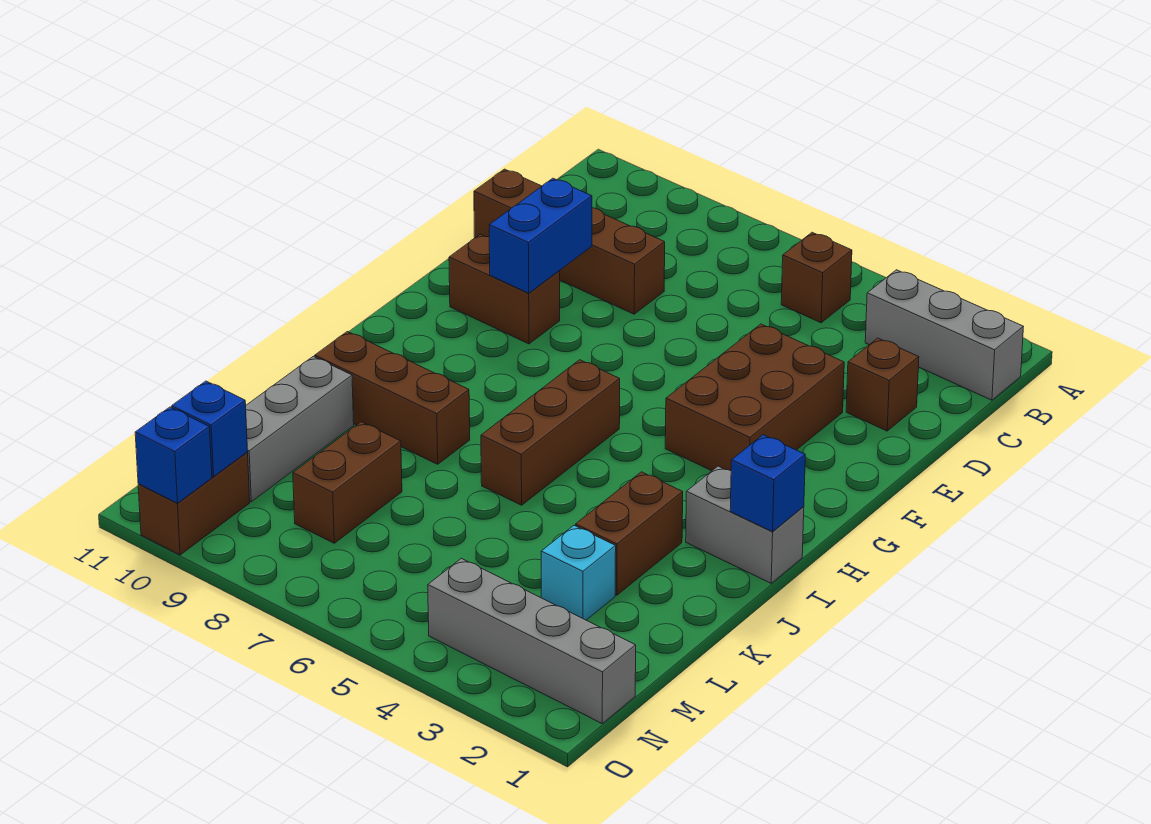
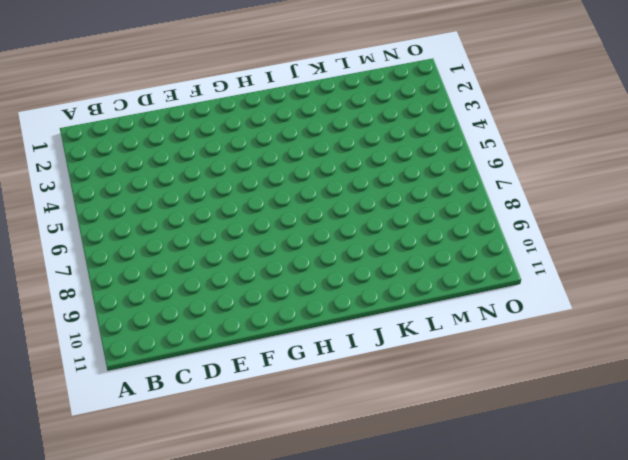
none -> grey 1x3 brick [865,270,1023,400]
none -> brown 1x1 brick [781,232,852,323]
none -> brown 1x1 brick [846,338,919,431]

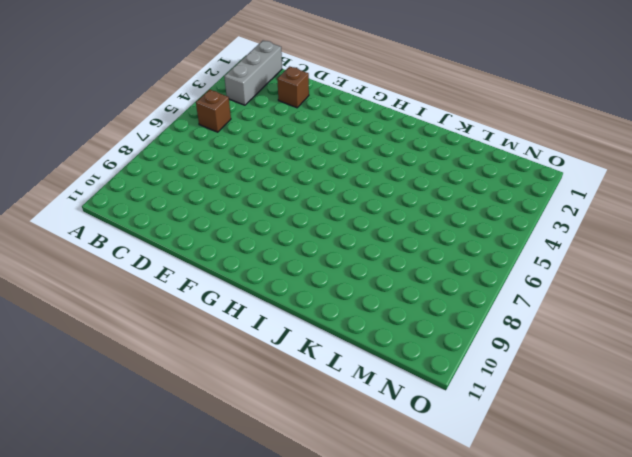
none -> brown 1x4 brick [474,169,665,314]
none -> brown 2x3 brick [665,324,844,471]
none -> brown 1x2 brick [449,234,560,344]

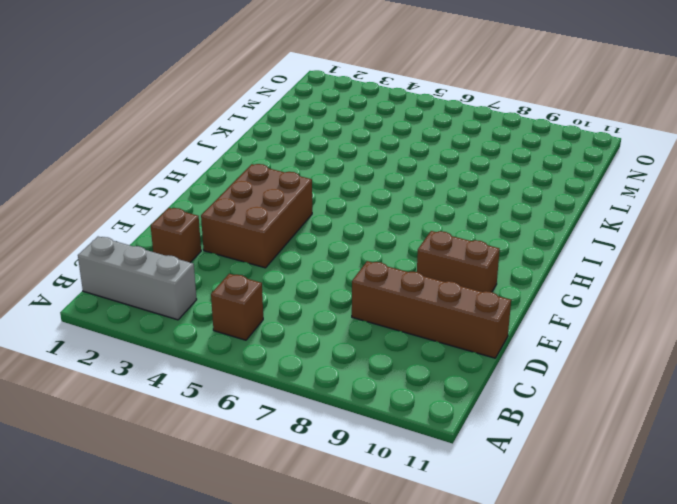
none -> brown 1x3 brick [481,360,620,505]
none -> grey 1x2 brick [686,466,804,583]
none -> brown 1x2 brick [576,472,683,595]

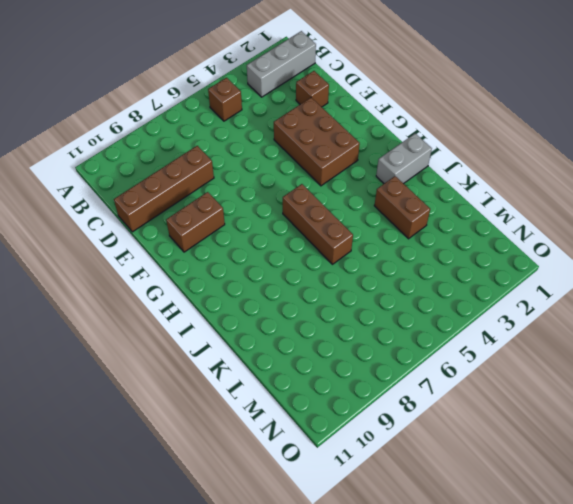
none -> brown 1x3 brick [315,331,470,464]
none -> grey 1x3 brick [246,356,354,502]
none -> cyan 1x1 brick [541,526,616,620]

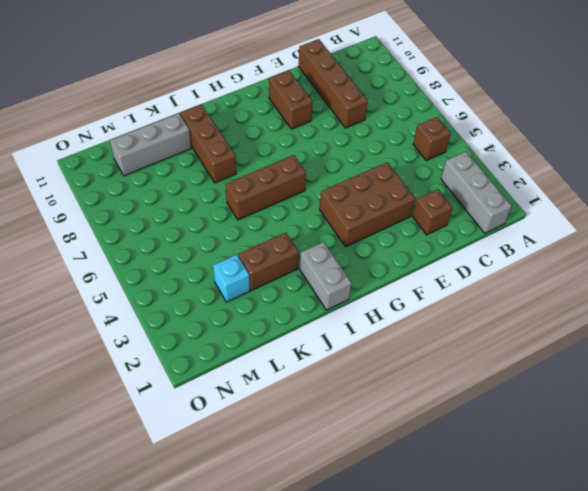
none -> brown 1x2 brick [293,422,402,543]
none -> grey 1x4 brick [428,558,636,723]
none -> brown 1x2 brick [138,453,250,555]

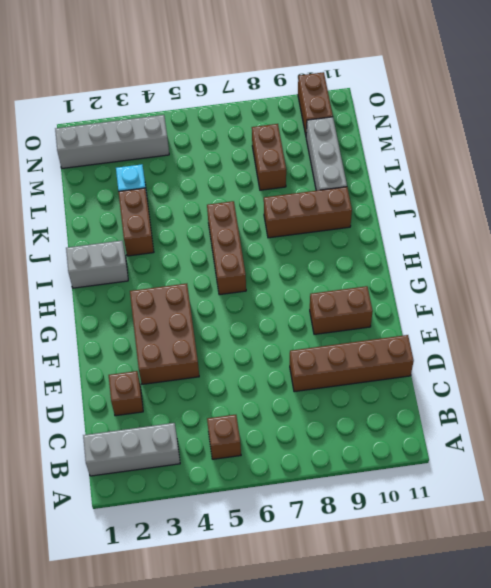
none -> blue 1x2 brick [489,178,592,293]
none -> blue 1x1 brick [730,435,805,532]
none -> blue 1x1 brick [172,381,248,477]

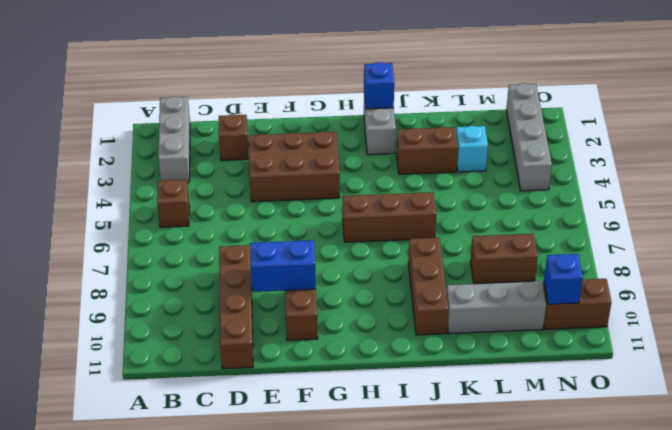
none -> blue 1x1 brick [135,407,212,503]

